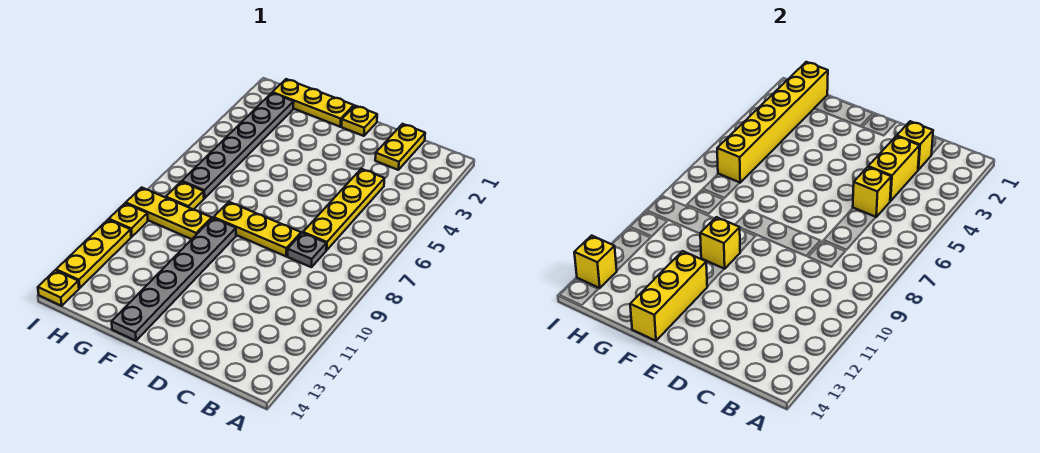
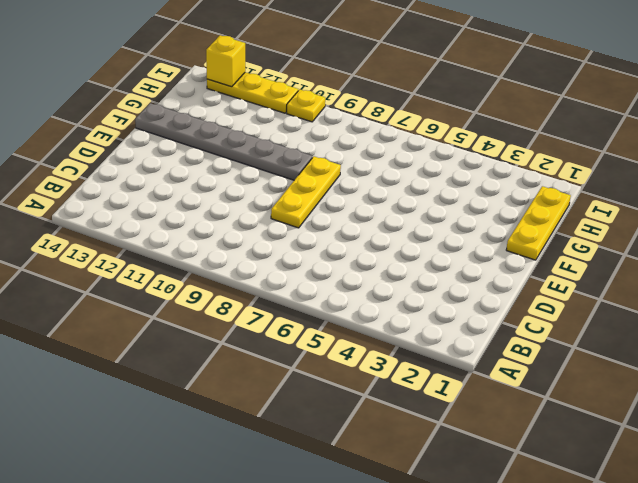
none -> yellow 1x2 plate [375,124,425,170]
none -> yellow 1x4 plate [303,169,385,250]
none -> grey 1x1 plate [288,233,326,267]

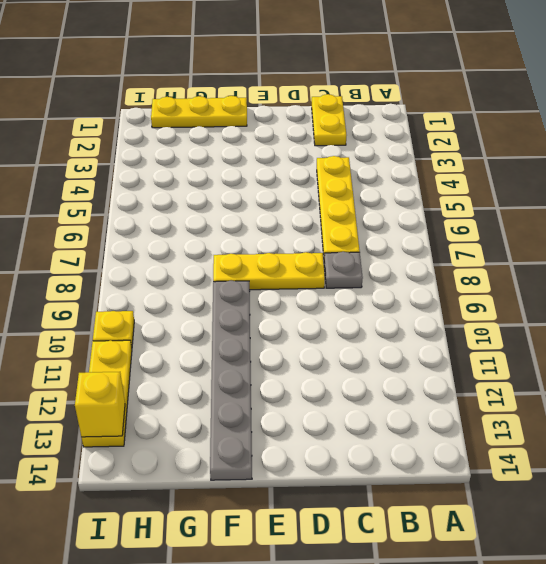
none -> yellow 1x1 plate [342,106,377,136]
none -> yellow 1x3 plate [126,187,212,239]
none -> grey 1x6 plate [182,93,294,198]

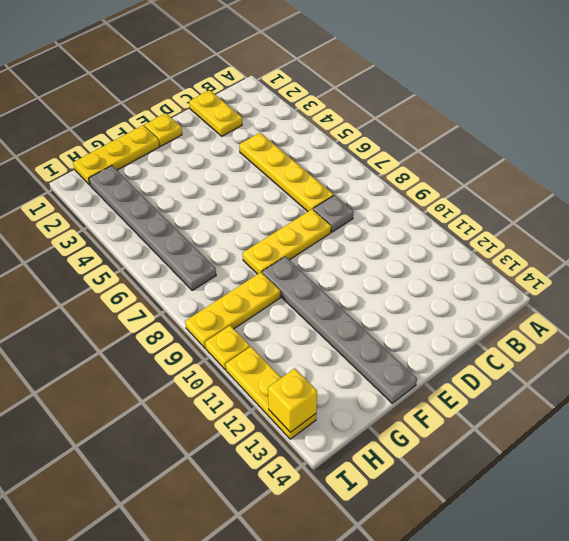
none -> yellow 1x1 plate [166,182,204,210]
none -> yellow 1x1 plate [38,270,79,306]
none -> yellow 1x1 brick [897,121,933,170]

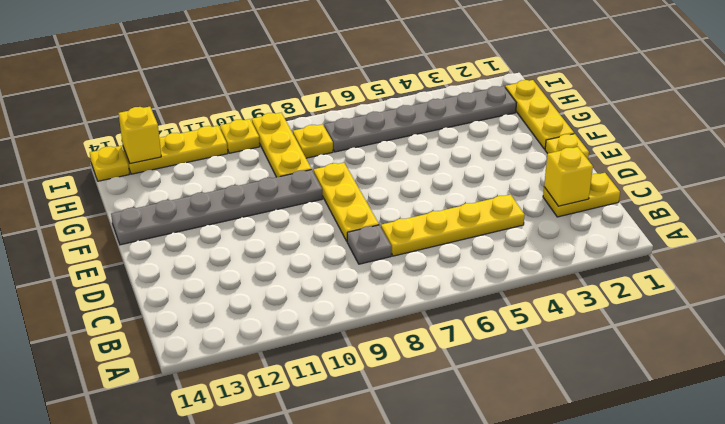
none -> yellow 1x2 brick [868,136,919,201]
none -> yellow 1x1 brick [853,167,891,217]
none -> yellow 1x1 brick [700,217,740,269]

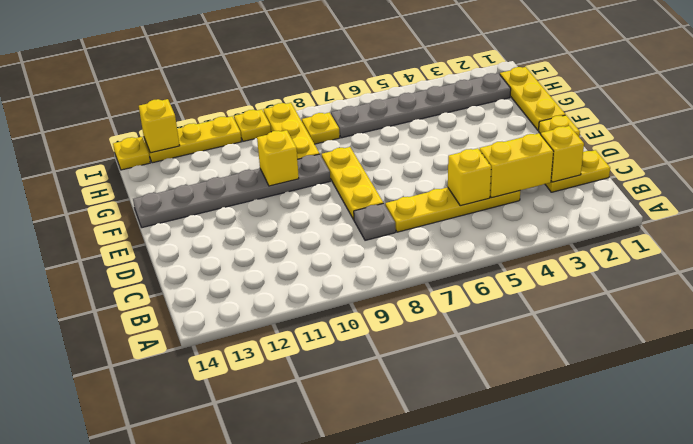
none -> yellow 1x3 brick [630,251,707,341]
none -> yellow 1x6 brick [717,62,828,183]

